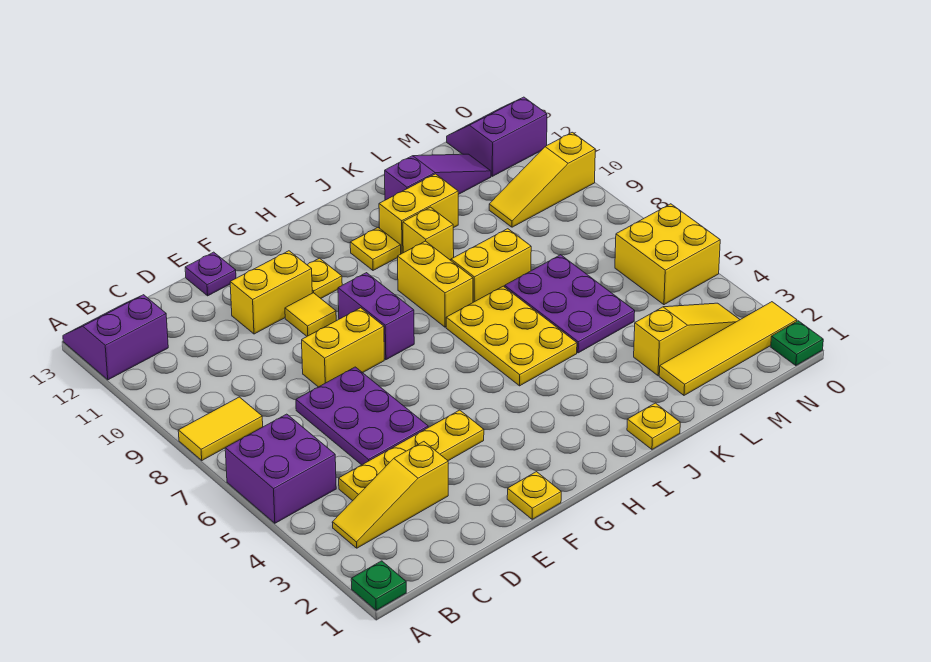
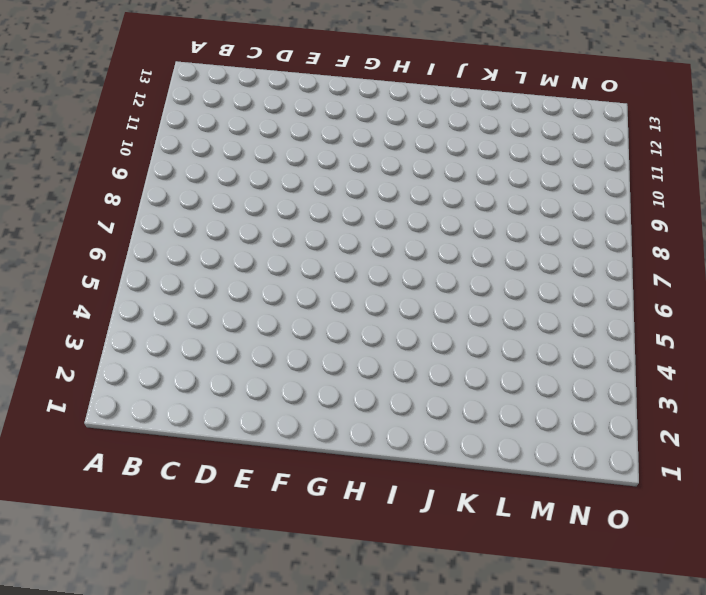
none -> green 1x1 plate [351,561,406,610]
none -> purple 2x2 brick [225,414,336,523]
none -> yellow 1x2 tile [178,397,263,460]

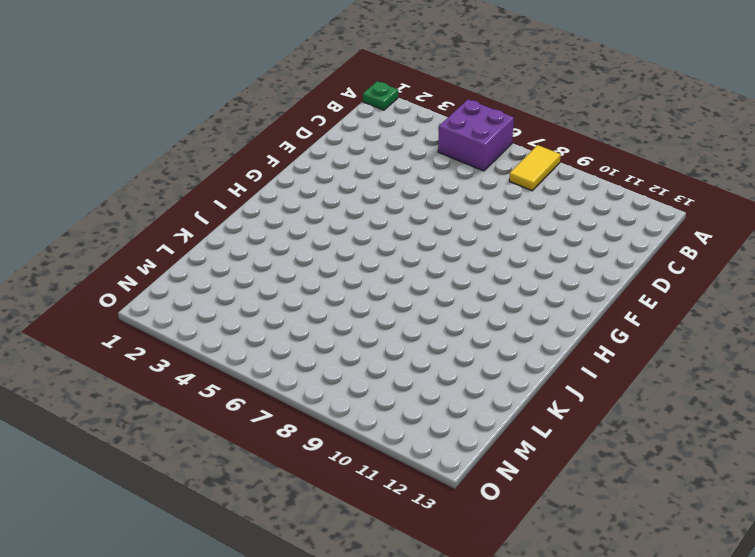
none -> purple 2x2 slope [63,295,168,380]
none -> yellow 1x3 slope [332,442,448,548]
none -> yellow 1x4 plate [339,410,484,501]

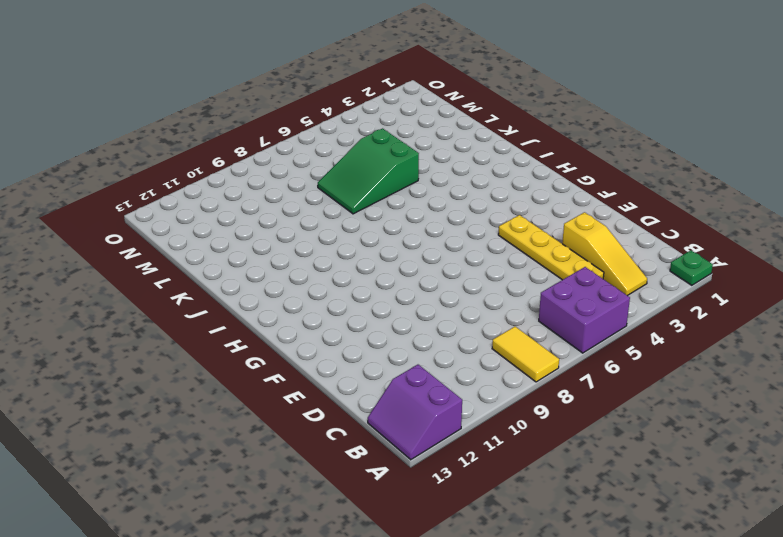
green 2x3 slope [318,128,419,214] -> purple 2x3 plate [505,255,635,353]
none -> purple 2x3 plate [296,367,428,465]
none -> yellow 1x2 brick [302,308,384,387]
none -> yellow 1x2 brick [230,251,312,334]

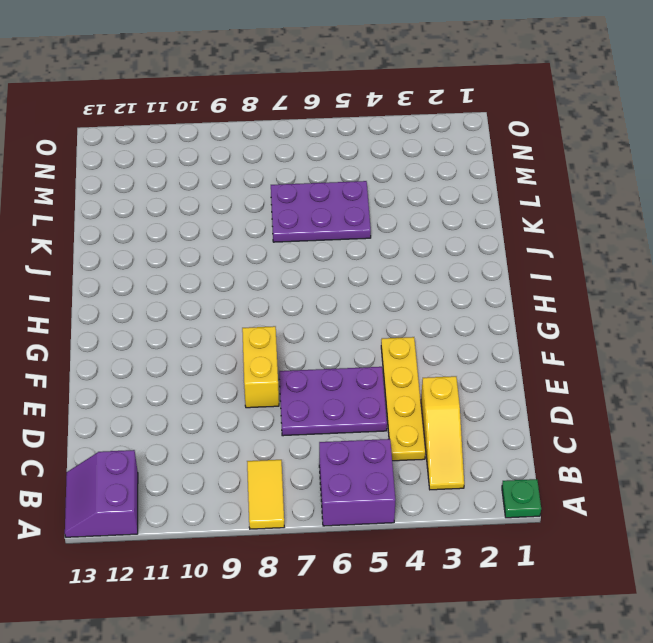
none -> yellow 1x2 brick [230,251,312,334]
none -> purple 1x1 plate [185,252,236,296]
none -> yellow 1x1 plate [507,472,561,519]

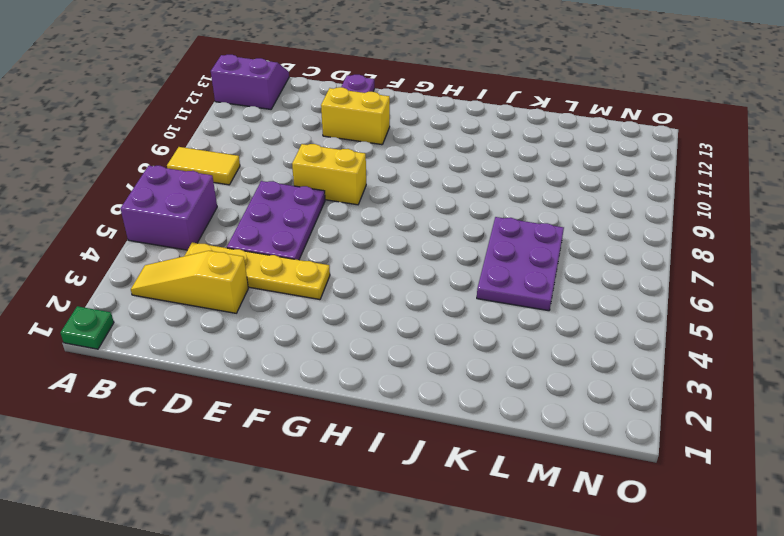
none -> yellow 1x1 plate [507,472,561,519]
none -> yellow 1x1 tile [285,293,336,336]
none -> purple 1x2 brick [338,273,414,360]

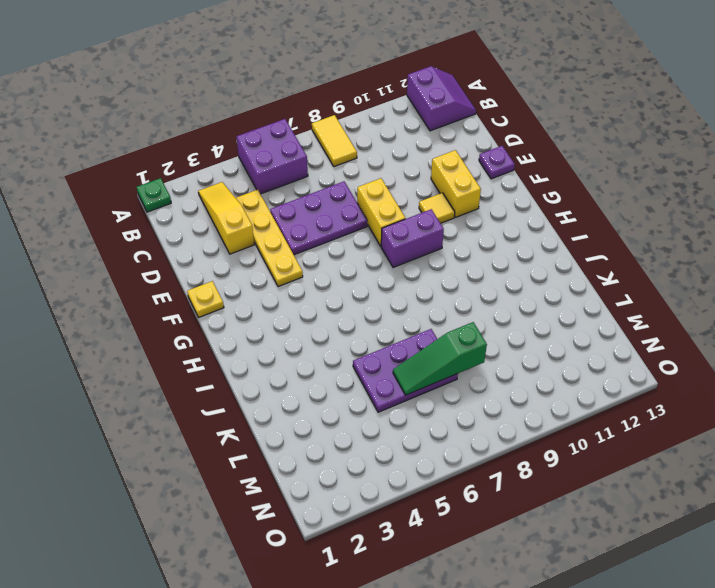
green 1x3 slope [393,322,487,395] -> none
none -> yellow 1x1 plate [307,258,342,298]
none -> yellow 2x3 plate [446,286,577,386]
none -> yellow 1x2 brick [398,241,473,327]

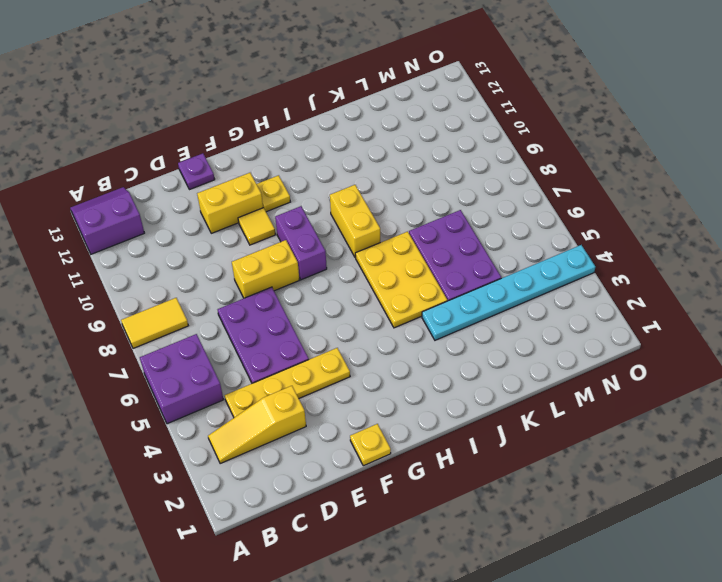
cyan 1x6 plate [422,245,595,340] -> none
none -> green 1x1 plate [351,561,406,610]
none -> yellow 1x1 plate [350,228,401,270]
none -> yellow 1x1 plate [627,403,680,449]

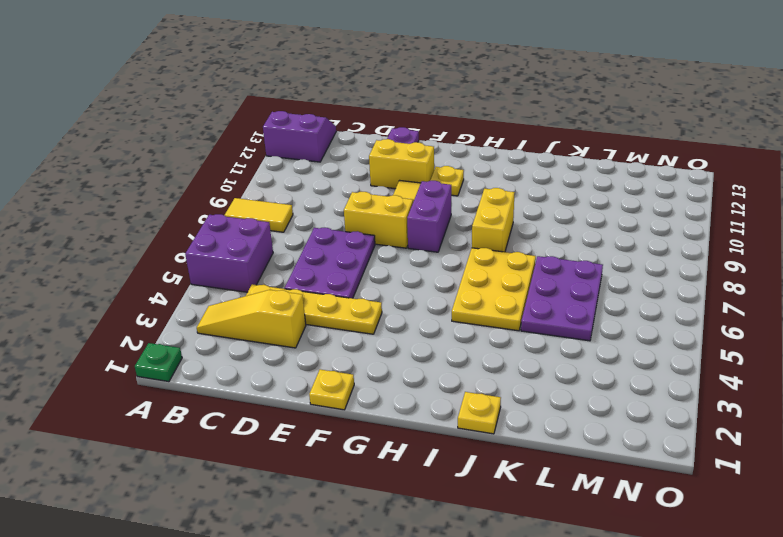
none -> yellow 1x1 plate [350,228,401,270]
none -> yellow 1x2 brick [451,229,531,302]
none -> yellow 1x1 brick [403,207,454,260]

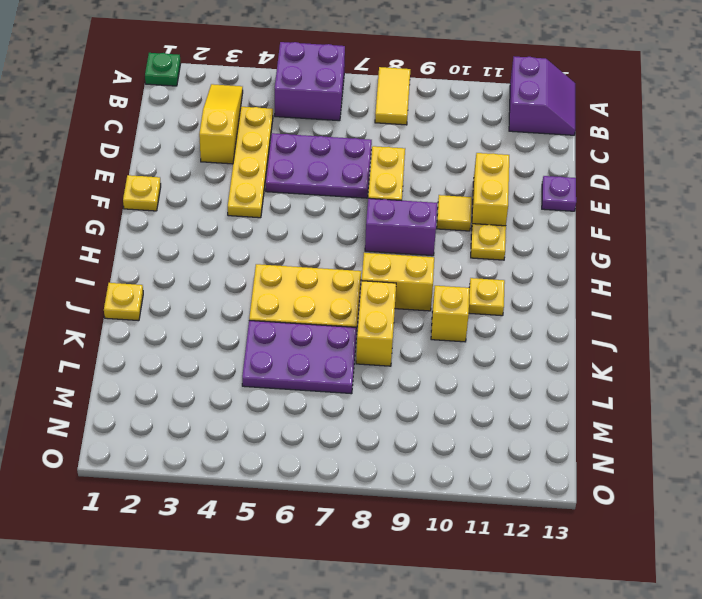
none -> yellow 1x2 brick [379,174,458,254]
none -> purple 1x3 slope [385,154,491,200]
none -> yellow 1x4 tile [659,302,797,395]

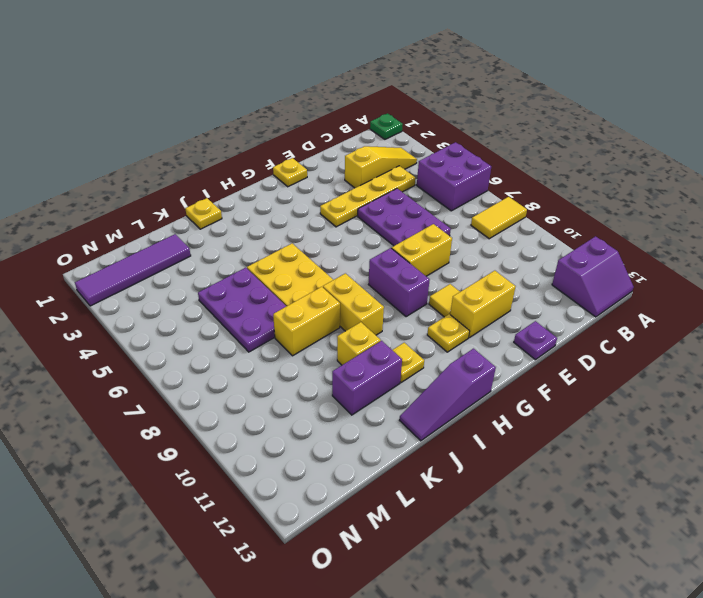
purple 1x3 slope [399,349,496,441] -> purple 1x3 slope moved to [385,154,491,200]
purple 1x2 brick [332,341,402,415] -> yellow 1x2 brick [379,174,458,254]
purple 1x4 tile [75,234,191,306] -> yellow 1x4 tile [659,302,797,395]
none -> yellow 1x3 slope [634,303,740,376]
none -> yellow 1x3 slope [489,132,595,227]
none -> yellow 2x2 brick [615,204,720,305]

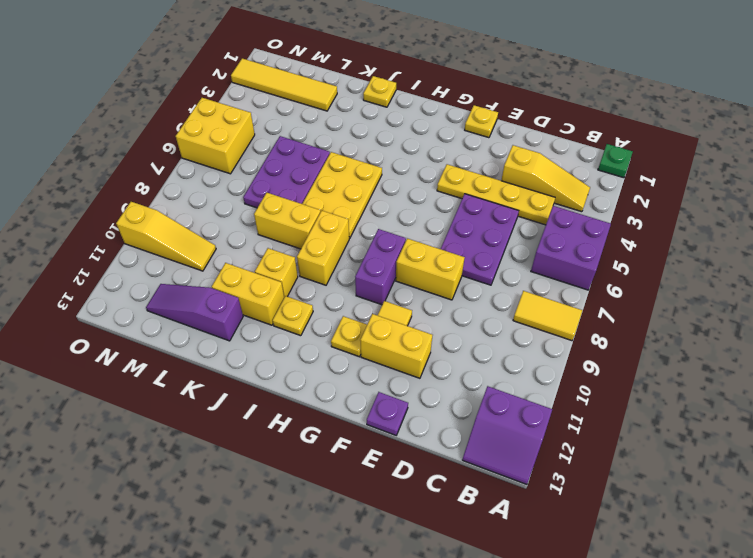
none -> yellow 1x3 slope [634,303,740,376]
none -> purple 2x2 slope [447,97,547,176]
none -> green 1x1 plate [771,321,823,366]

